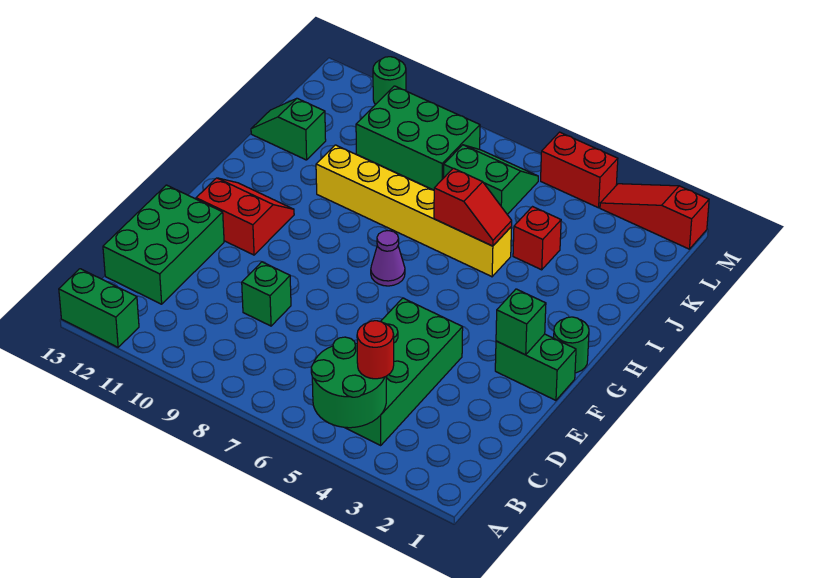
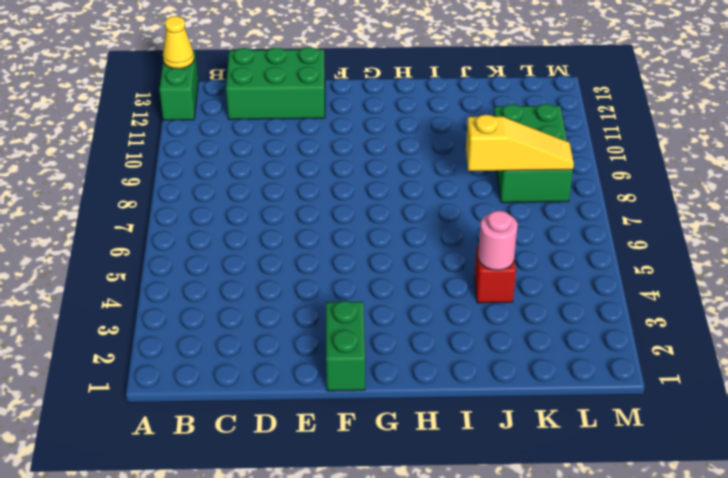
yellow 1x1 cone [163,16,194,69] -> none
pink 1x1 round brick [478,211,518,270] -> none
yellow 1x3 slope [466,115,574,171] -> none
none -> green 2x4 brick [345,298,463,445]
none -> green 1x1 brick [242,262,291,326]
none -> red 2x2 slope [196,178,294,255]

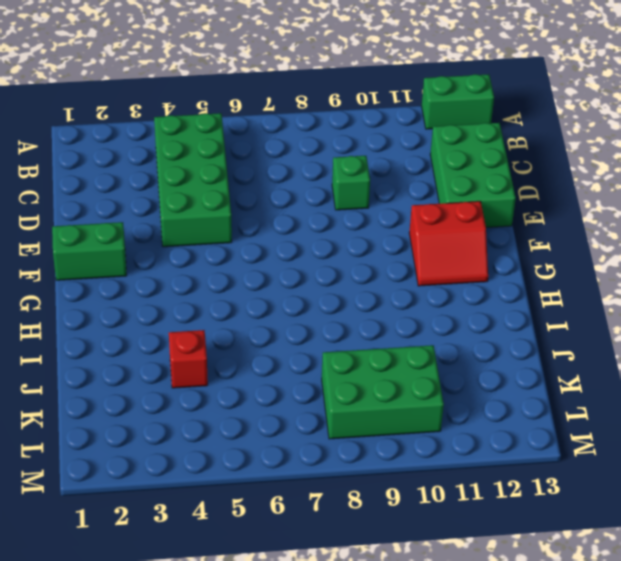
none -> green 1x1 round brick [554,317,589,373]
none -> purple 1x1 cone [371,231,405,286]
none -> yellow 1x6 brick [316,145,512,277]

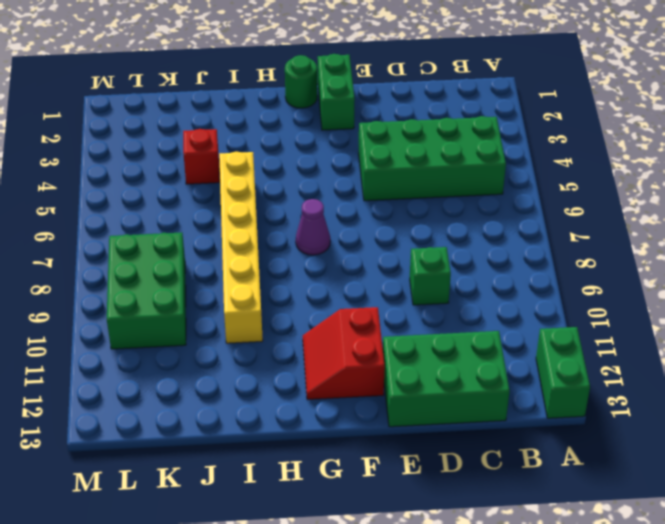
none -> green 1x2 slope [251,98,326,160]
none -> green 2x2 slope [444,145,538,214]
none -> red 1x3 slope [600,184,709,249]

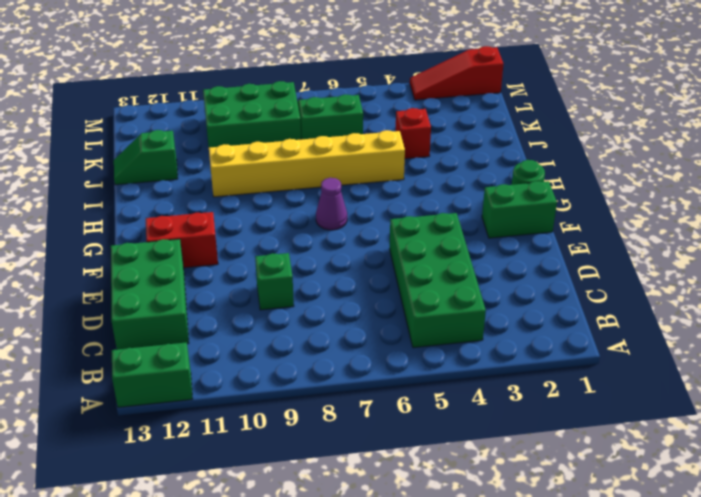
none -> red 1x2 brick [541,132,618,208]
none -> green 1x1 round brick [373,57,406,105]
none -> green 2x2 round brick [311,337,386,428]

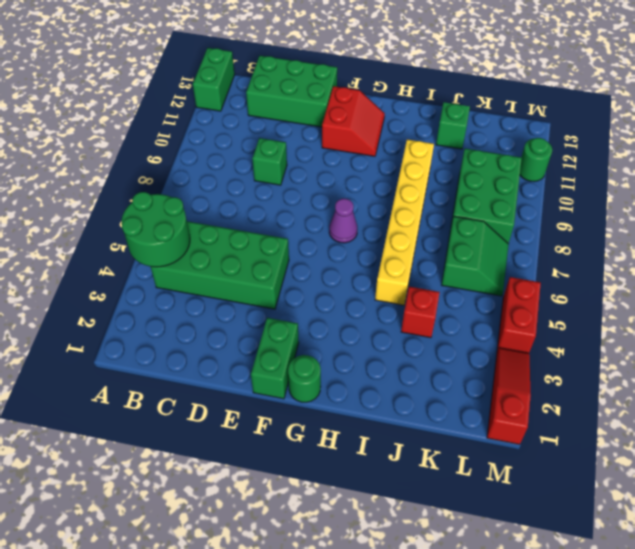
none -> green 1x1 brick [496,289,546,355]
none -> red 1x2 slope [434,168,512,246]
none -> red 1x1 round brick [357,321,394,379]

